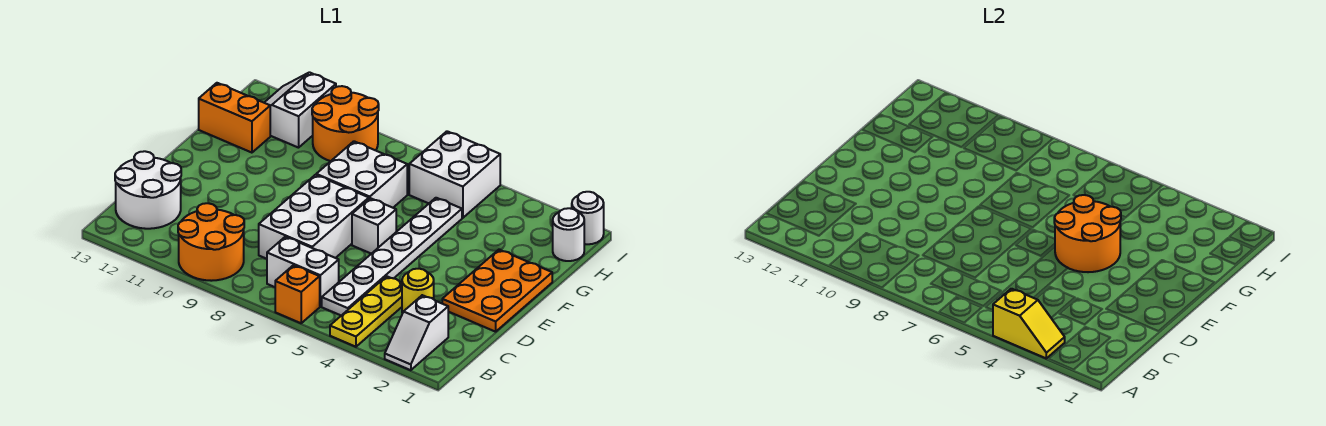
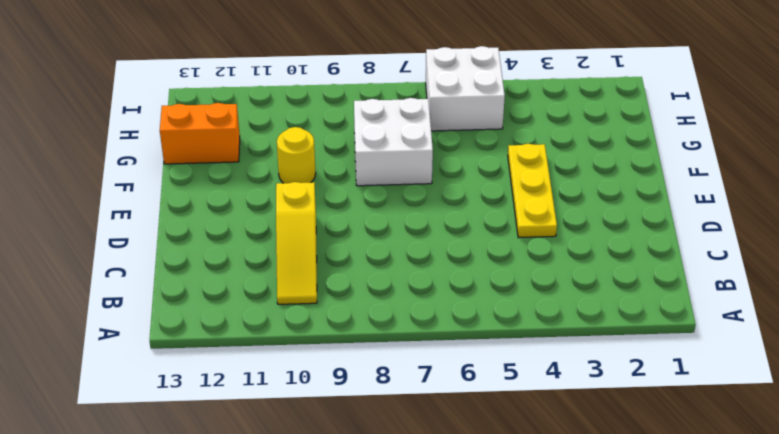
yellow 1x3 slope [276,182,317,304] -> orange 2x2 round brick [178,203,244,281]
yellow 1x3 plate [508,144,557,237] -> yellow 1x3 plate moved to [330,276,402,347]
yellow 1x1 round brick [277,127,316,183] -> yellow 1x1 round brick moved to [402,269,434,313]
none -> white 1x2 slope [385,295,448,370]
none -> orange 1x1 brick [275,265,320,323]
none -> white 1x6 plate [322,198,462,316]

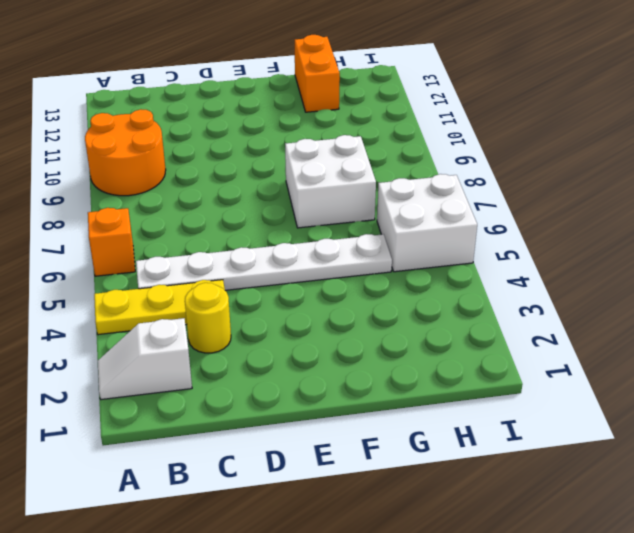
none -> white 1x2 brick [267,237,339,306]
none -> white 2x2 round brick [115,151,181,229]
none -> white 2x3 brick [259,175,369,259]

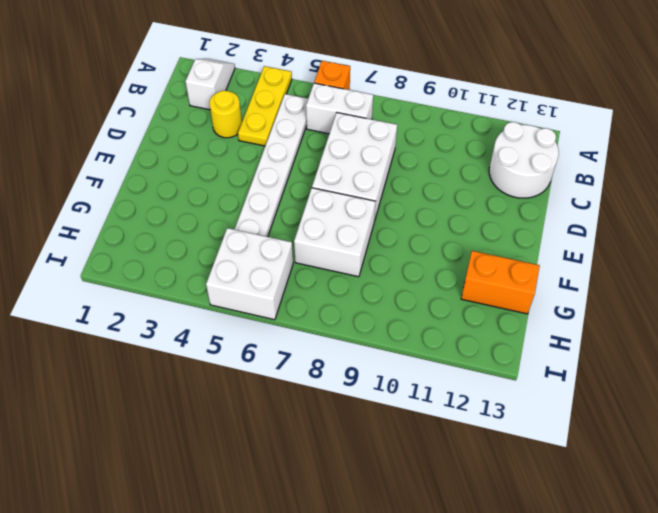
none -> orange 2x2 round brick [178,203,244,281]
none -> orange 2x3 plate [442,250,552,332]
none -> white 1x1 brick [352,198,396,254]

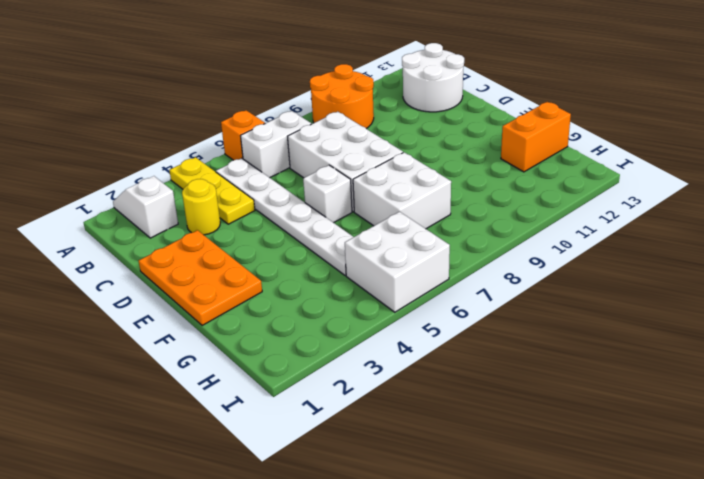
none -> white 1x1 round brick [553,208,584,261]
none -> orange 2x2 round brick [312,86,379,161]
none -> white 2x2 slope [264,72,336,148]

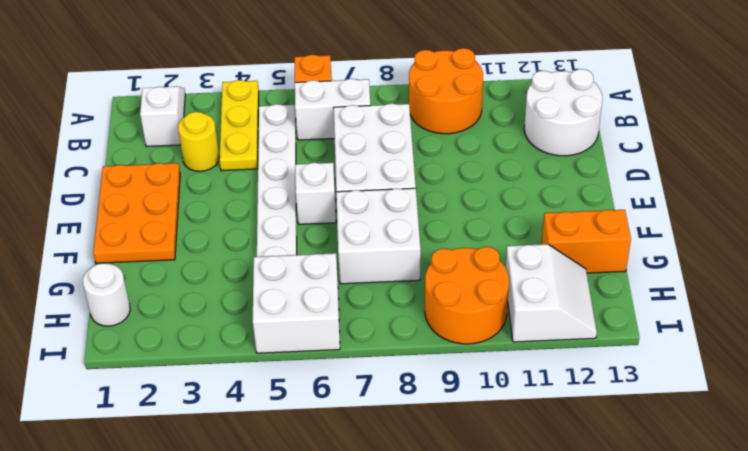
none -> white 1x1 round brick [572,192,604,244]
none -> yellow 1x2 slope [993,289,1065,358]
none -> orange 2x2 round brick [1054,195,1121,272]

